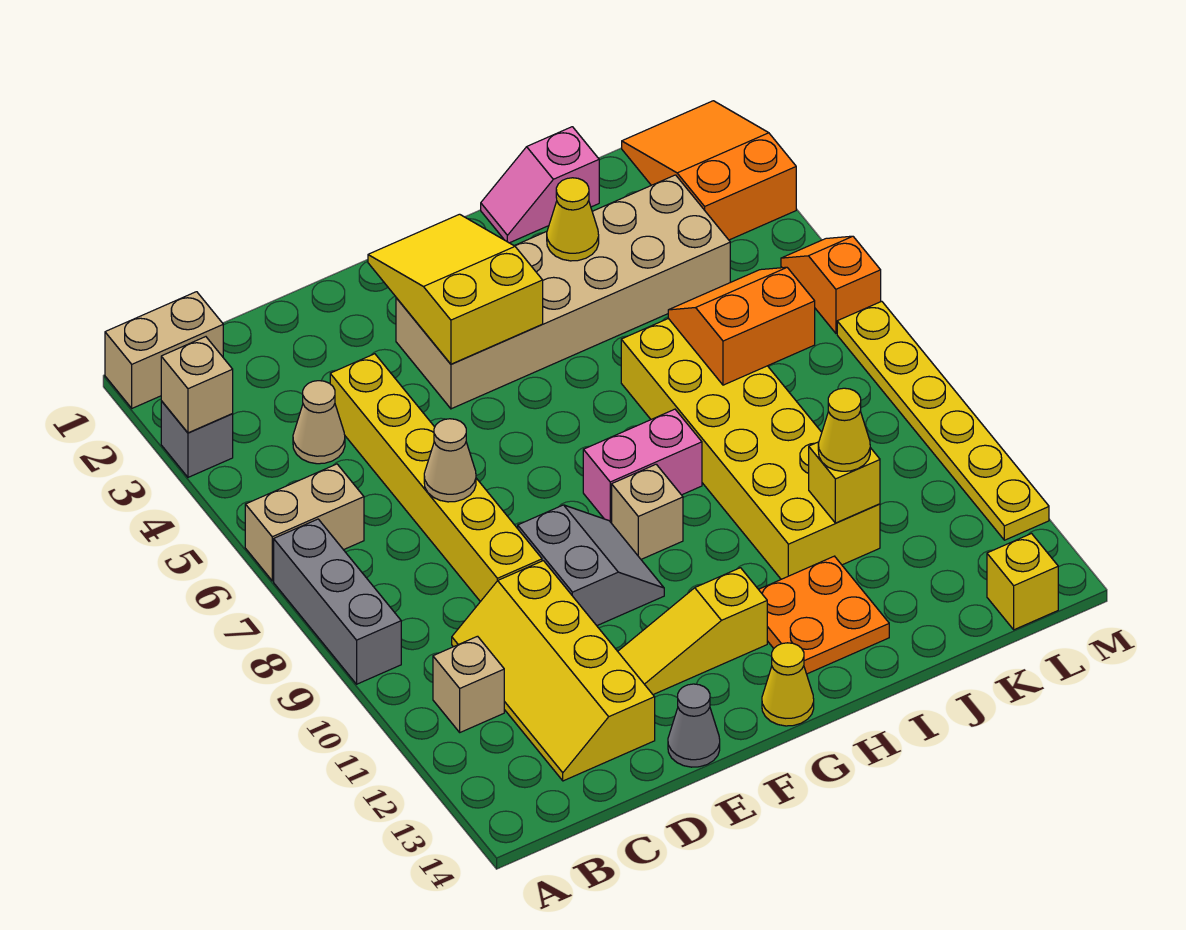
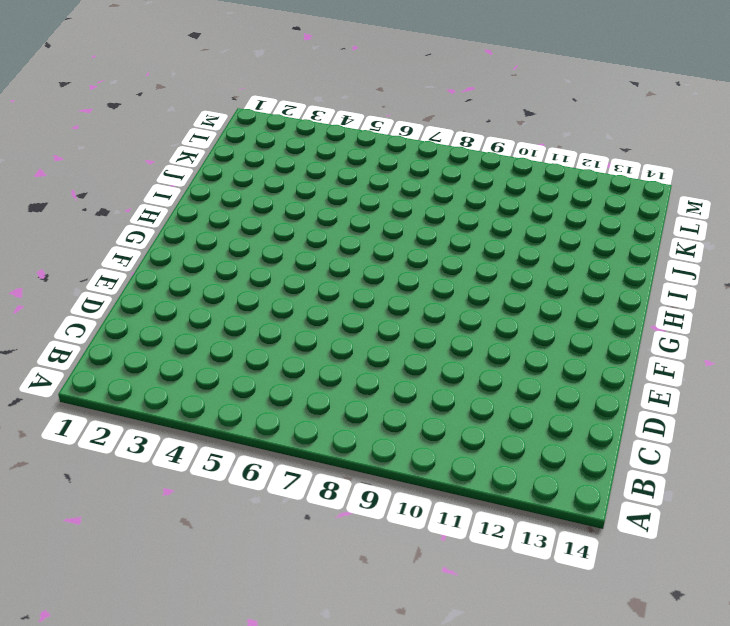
none -> tan 1x2 brick [105,292,223,408]
none -> grey 1x1 brick [161,401,233,477]
none -> tan 1x2 brick [245,464,364,581]

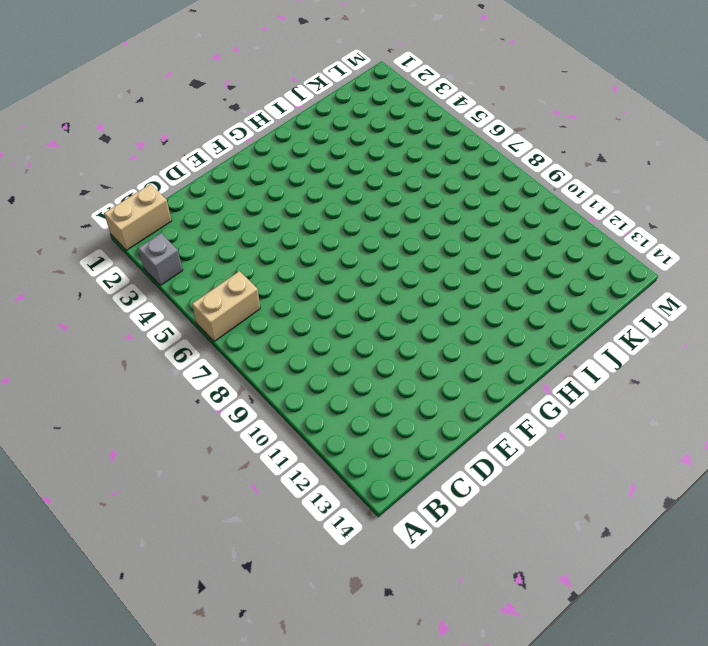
none -> grey 1x3 brick [274,519,401,684]
none -> tan 1x1 brick [433,636,504,732]
none -> tan 1x1 cone [293,381,345,464]

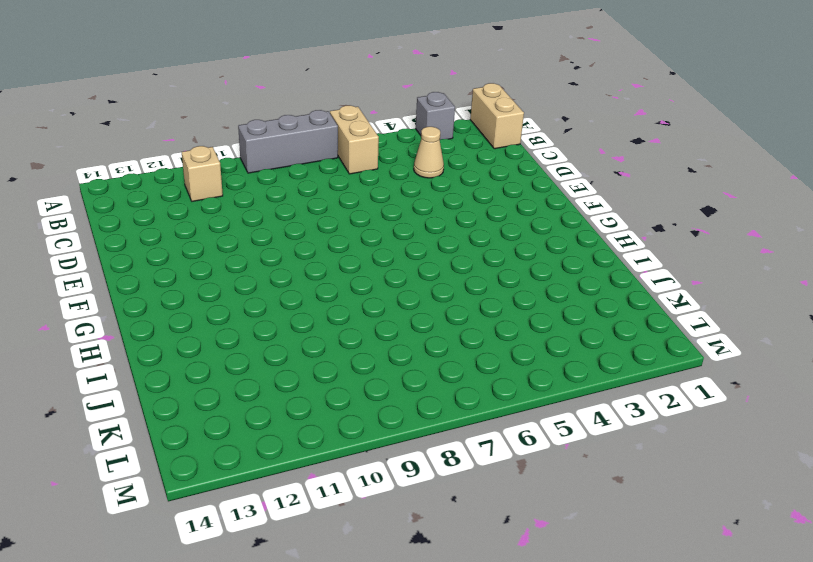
none -> yellow 2x4 slope [452,561,655,781]
none -> yellow 1x6 brick [330,354,542,602]
none -> grey 2x2 slope [518,505,664,626]

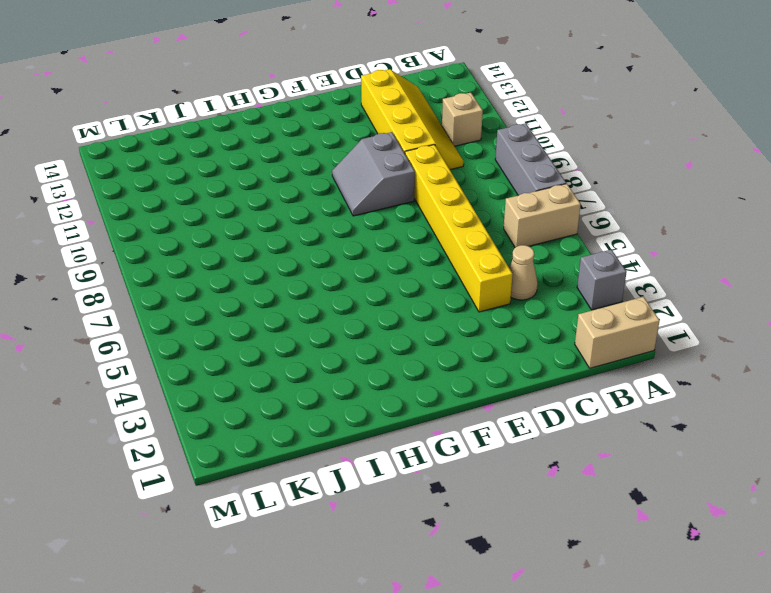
none -> yellow 1x3 slope [618,568,767,695]
none -> grey 1x1 cone [668,684,720,767]
none -> tan 2x6 brick [396,175,730,409]

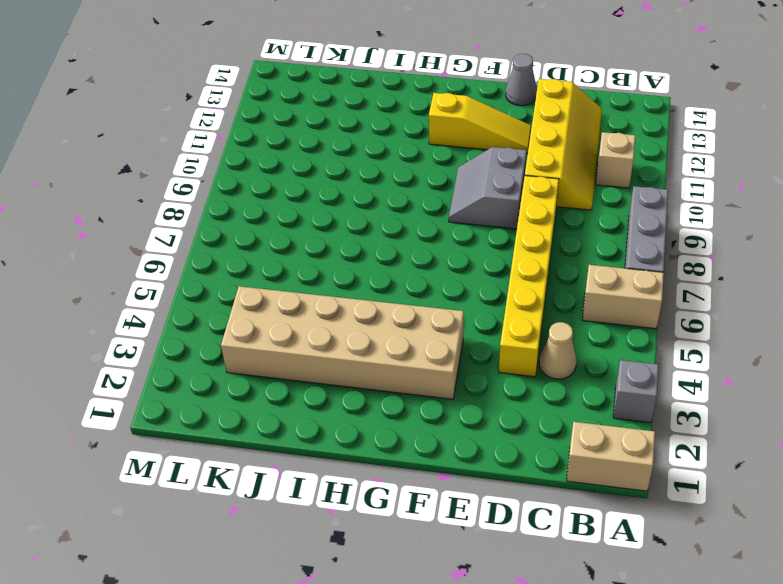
none -> pink 1x2 brick [583,409,702,523]
none -> tan 1x1 brick [612,464,683,559]
none -> yellow 1x1 cone [762,643,814,726]

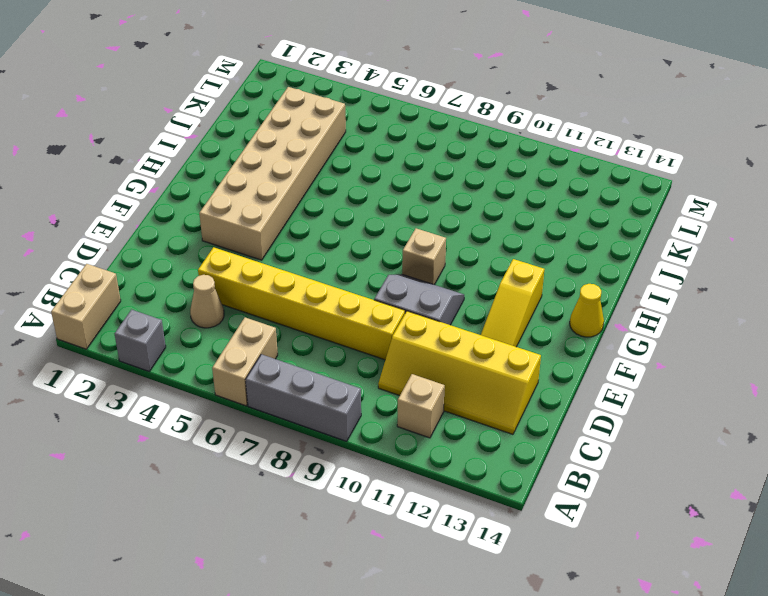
none -> grey 1x1 cone [668,684,720,767]
none -> pink 1x2 brick [583,409,702,523]
none -> orange 2x2 plate [759,556,889,674]

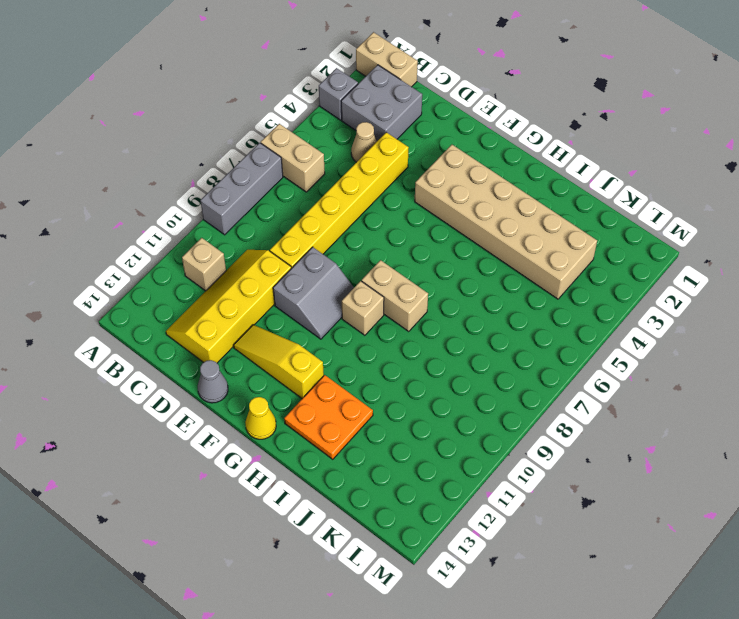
grey 2x2 brick [341,65,422,141] -> none
tan 1x2 brick [362,260,428,331] -> pink 1x2 brick [583,409,702,523]
none -> pink 1x2 slope [481,127,599,243]
none -> yellow 2x6 brick [621,318,880,579]
none -> orange 2x3 slope [622,101,796,240]

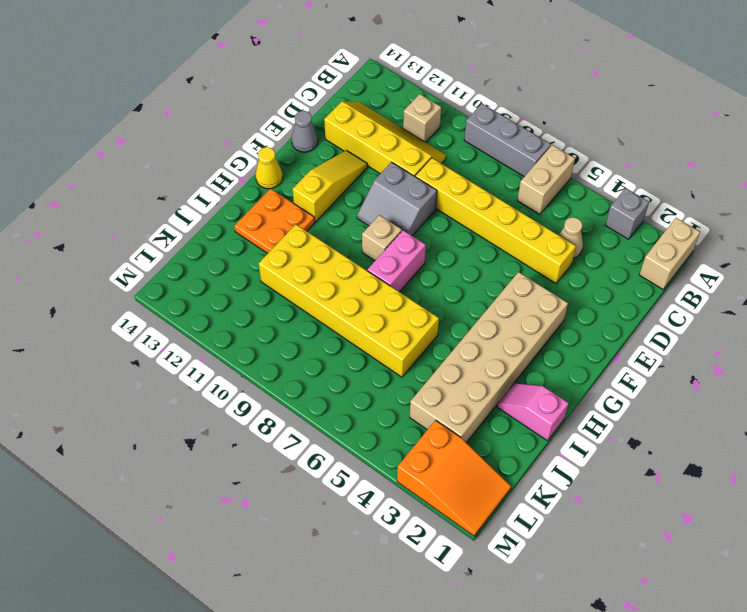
pink 1x2 slope [497,383,569,441] -> pink 1x2 slope turned to [481,127,599,243]
none -> yellow 1x1 brick [987,534,1058,630]
none -> orange 1x2 slope [781,236,881,333]
none -> yellow 1x6 plate [837,301,1049,540]

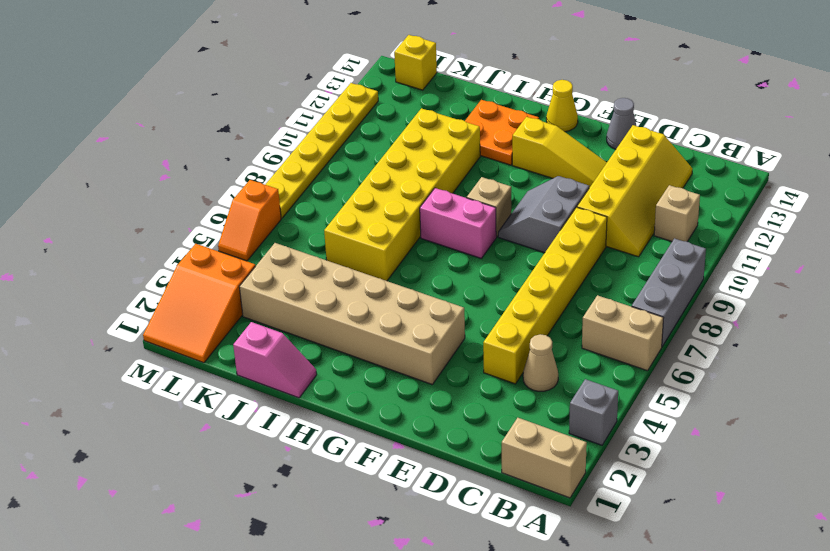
none -> tan 1x1 brick [161,337,233,433]
none -> tan 1x1 cone [424,419,476,502]
none -> yellow 2x3 slope [368,214,543,364]

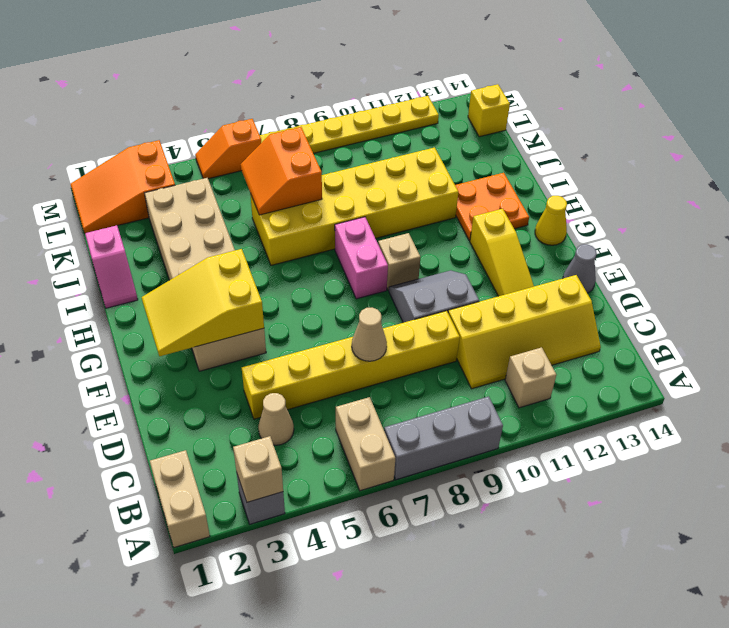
none -> yellow 1x1 cone [547,178,599,261]
none -> yellow 1x1 brick [809,442,880,523]
none -> yellow 1x1 cone [818,388,870,471]

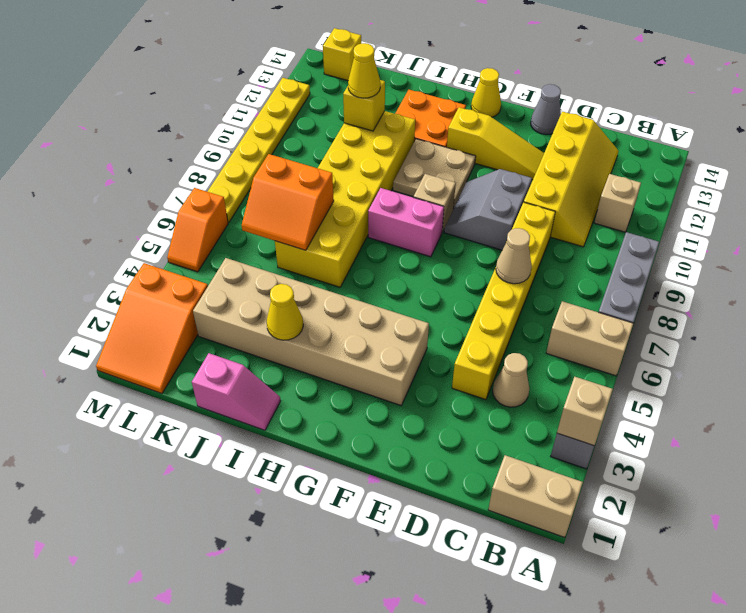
tan 2x2 plate [393,139,476,209] -> none
none -> yellow 2x3 slope [368,214,543,364]

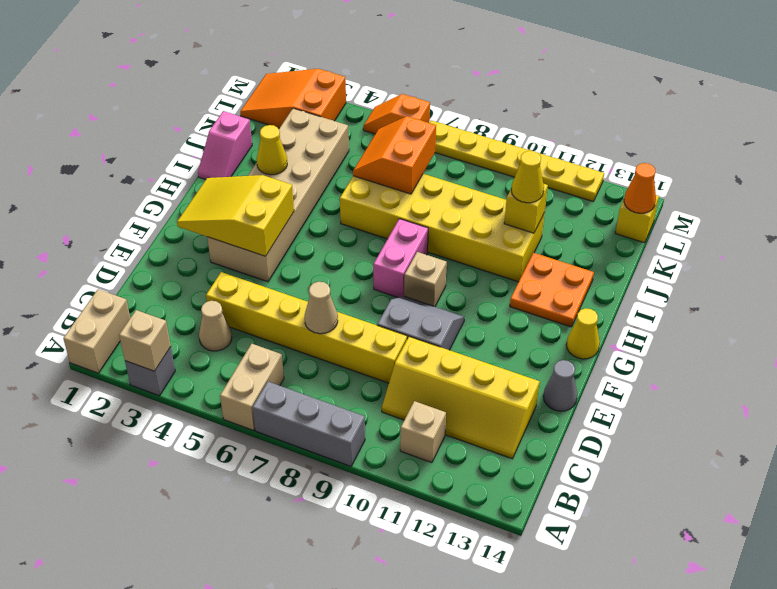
orange 1x1 cone [624,163,656,213] -> none
none -> yellow 1x3 slope [618,568,767,695]

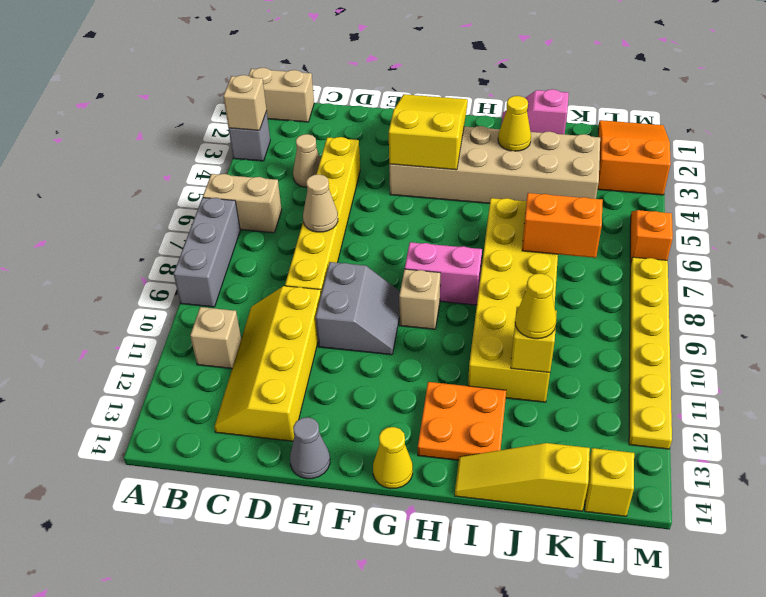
yellow 1x3 slope [455,443,590,511] -> yellow 1x3 slope moved to [618,568,767,695]

